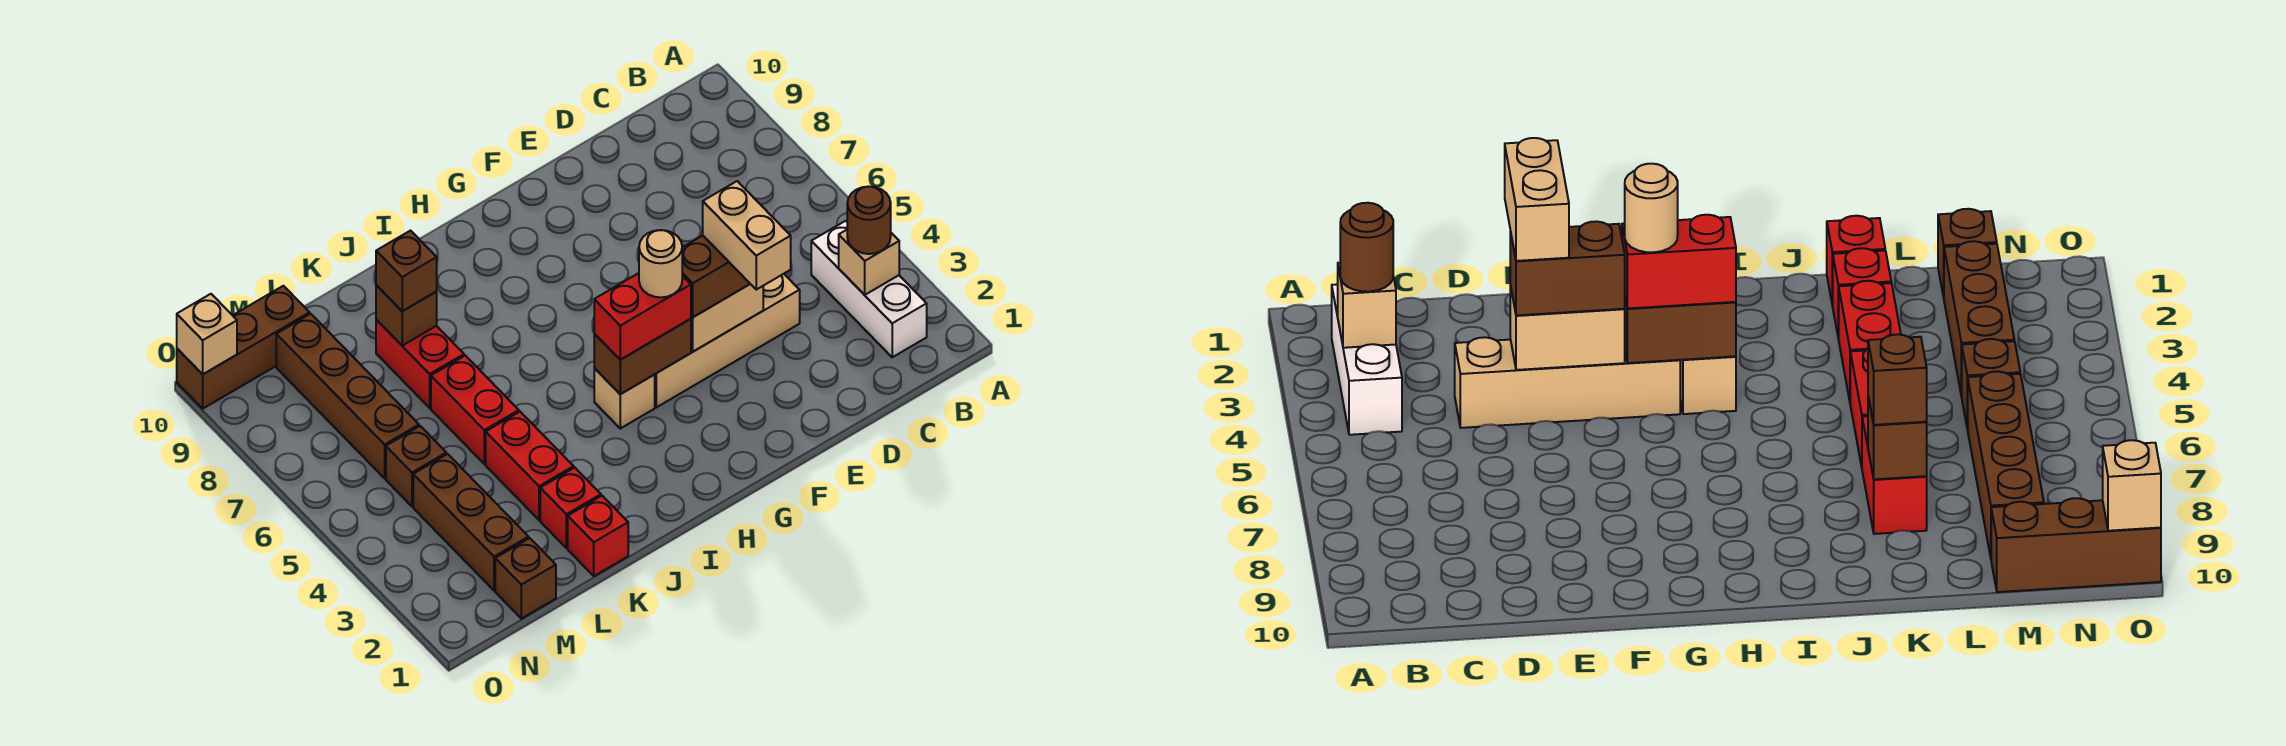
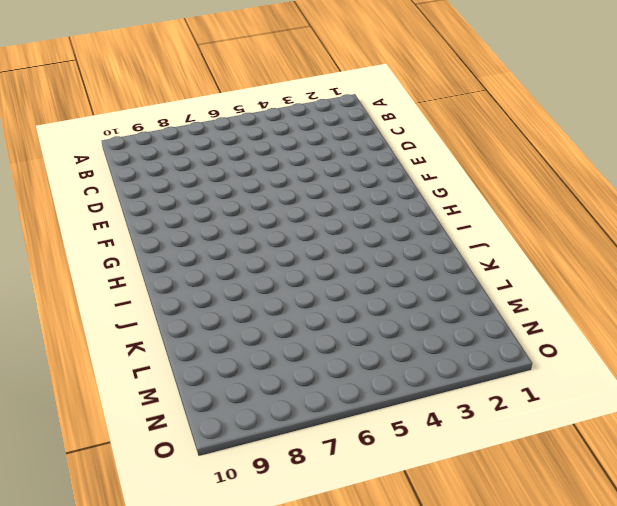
none -> white 1x3 brick [811,221,927,357]
none -> tan 1x4 brick [654,274,800,407]
none -> tan 1x1 brick [594,368,655,428]

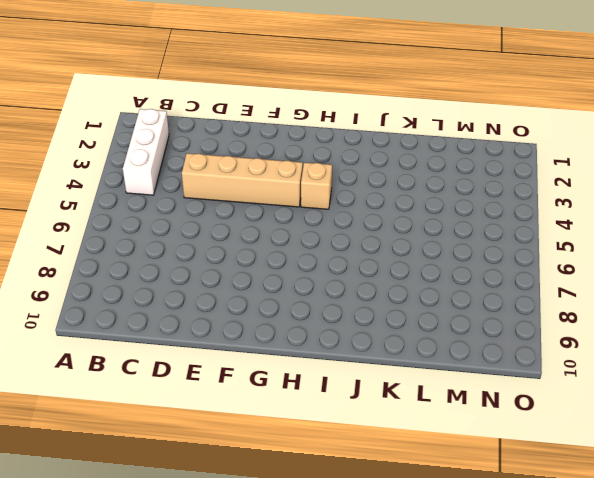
none -> red 1x1 brick [568,496,628,576]
none -> red 1x1 brick [540,468,601,548]
none -> red 1x2 brick [486,412,574,520]

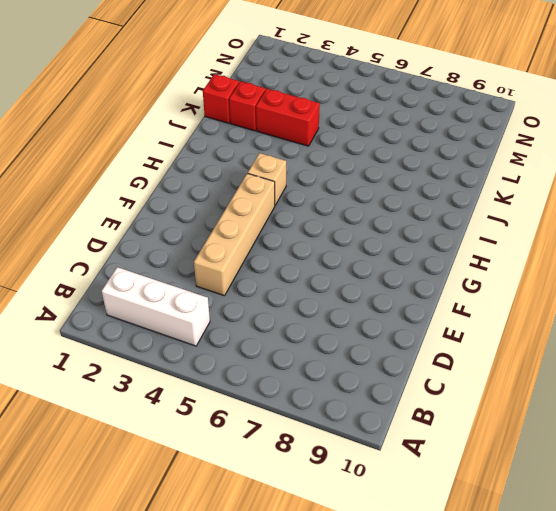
none -> red 1x2 brick [431,355,519,464]
none -> red 1x2 brick [376,320,464,408]
none -> brown 1x1 brick [495,538,556,619]

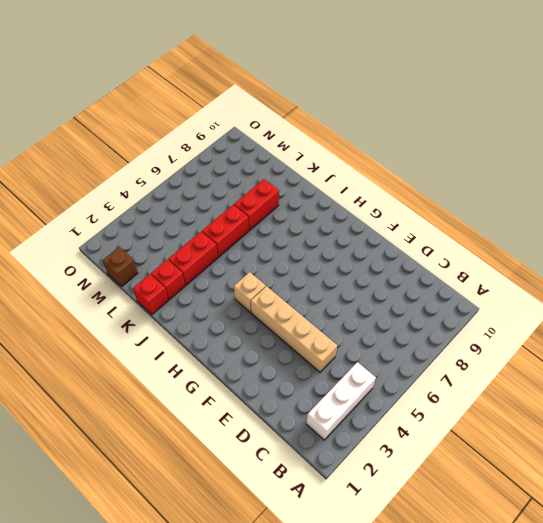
none -> brown 1x3 brick [413,454,529,591]
none -> brown 1x1 brick [386,426,446,506]
none -> brown 1x4 brick [276,314,419,478]

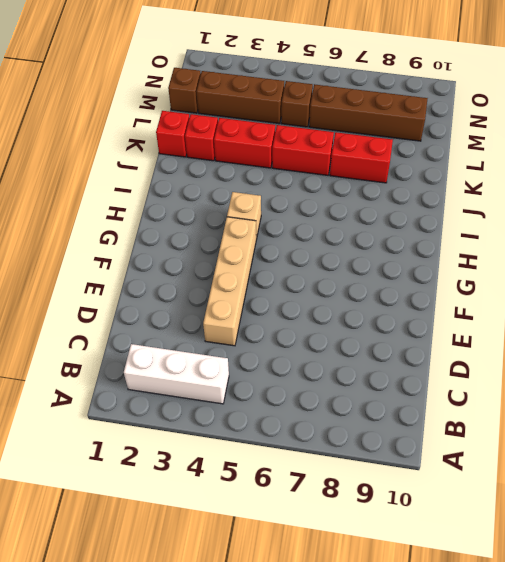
none -> brown 1x3 brick [177,286,310,409]
none -> tan 1x1 brick [839,230,899,295]
none -> tan 1x2 brick [691,284,763,352]

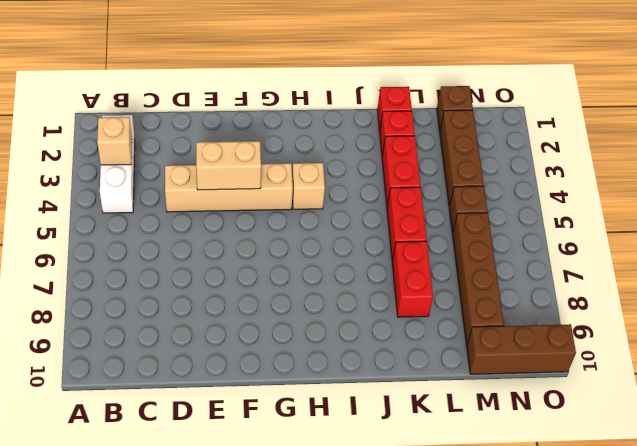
none -> brown 1x2 brick [594,319,691,394]
none -> brown 1x1 brick [376,285,437,345]
none -> tan 1x1 brick [177,294,237,374]

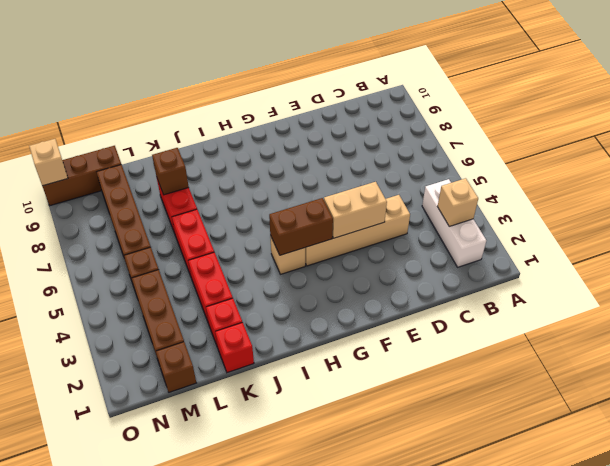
none -> brown 1x1 round brick [847,187,891,254]
none -> brown 1x2 brick [682,236,750,317]
none -> red 1x2 brick [594,273,691,360]

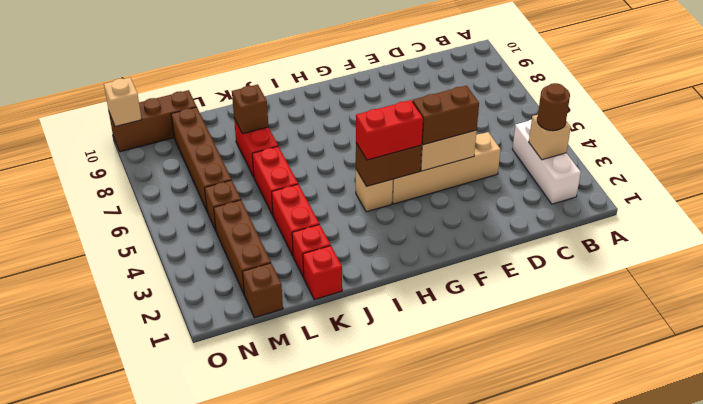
none -> brown 1x1 brick [376,231,437,311]
none -> tan 1x2 brick [703,181,791,290]
none -> tan 1x1 round brick [639,230,682,297]

